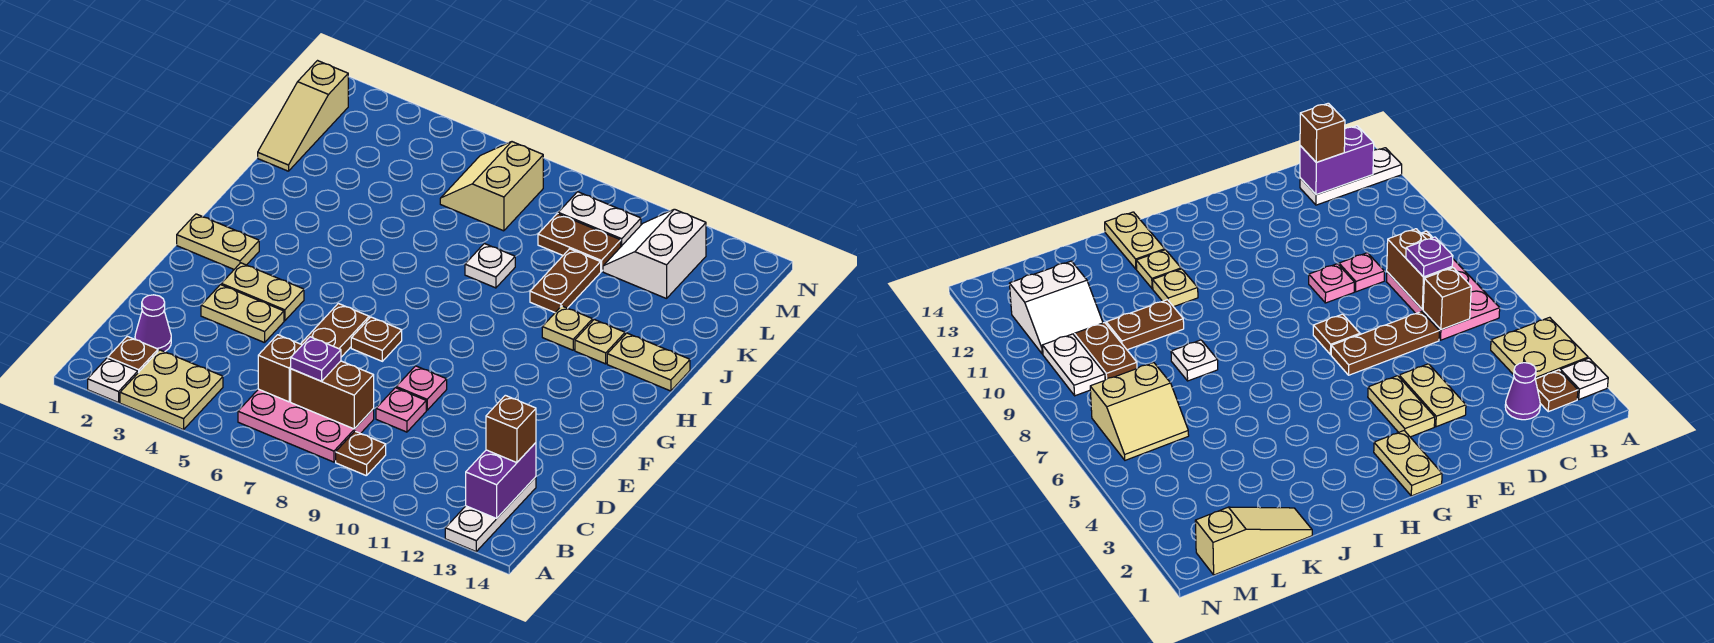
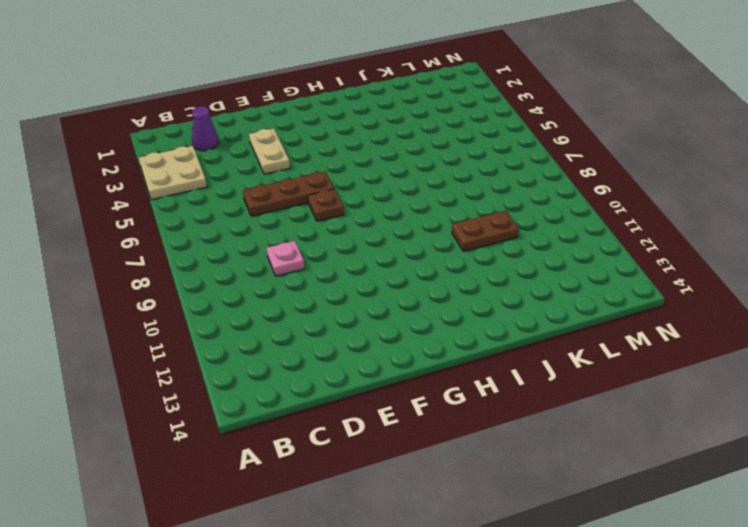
none -> white 1x1 plate [88,358,138,403]
none -> white 1x3 plate [445,477,536,551]
none -> brown 1x1 plate [108,336,158,373]

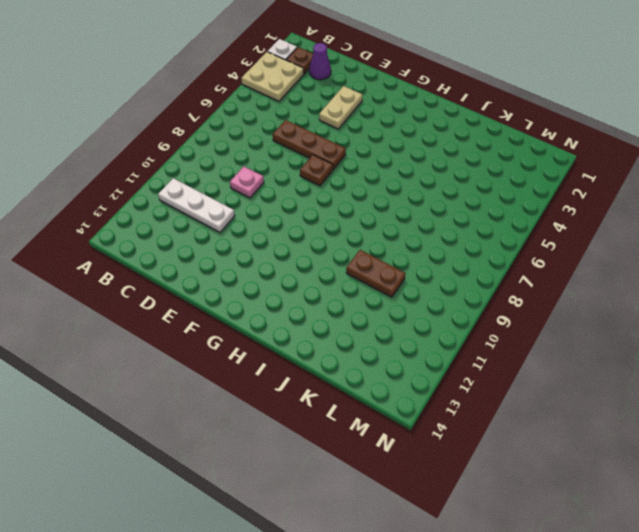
white 1x3 plate [158,178,235,232] -> white 1x3 plate moved to [445,477,536,551]
none -> pink 2x3 plate [238,389,374,462]
none -> brown 1x1 plate [336,431,386,476]
none -> pink 1x1 plate [396,366,447,410]

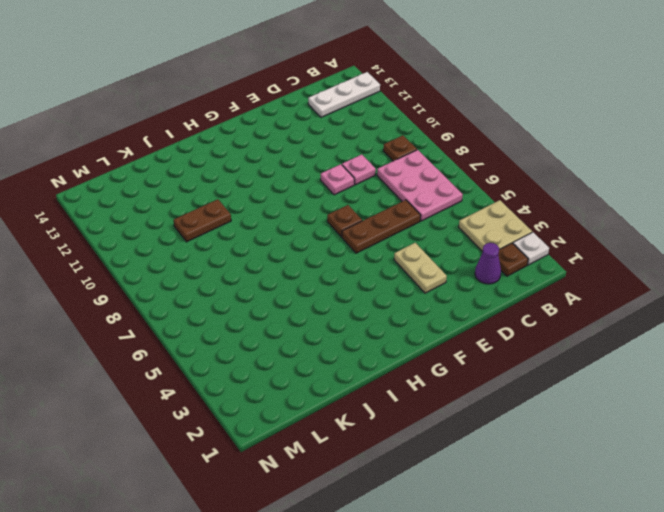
none -> tan 1x2 plate [221,263,304,321]
none -> tan 1x2 plate [177,214,259,269]
none -> tan 1x1 plate [542,306,593,350]

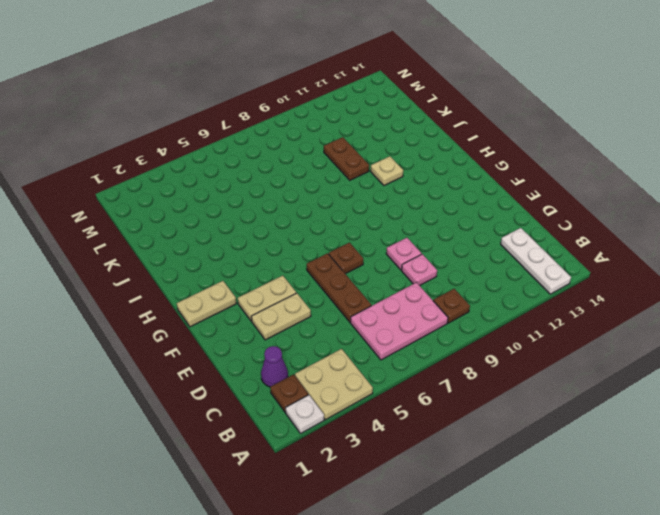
none -> tan 1x1 plate [575,320,625,364]
none -> tan 1x2 plate [607,333,690,391]
none -> white 1x1 plate [465,244,515,288]

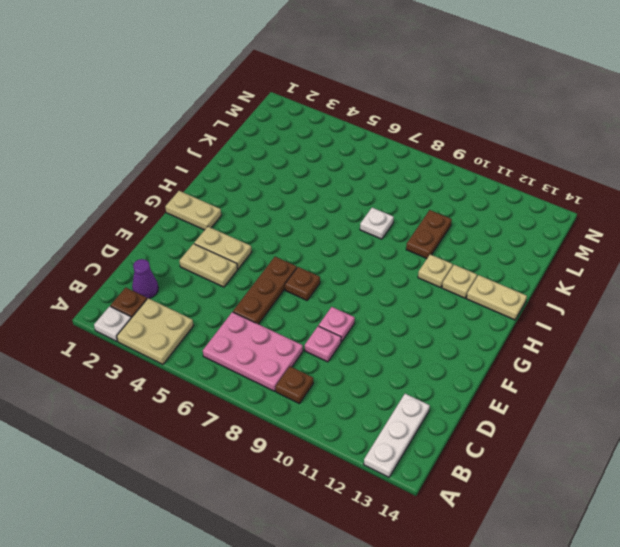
none -> tan 1x3 slope [258,61,348,171]
none -> tan 2x2 slope [440,142,543,231]
none -> brown 1x2 plate [538,214,621,271]

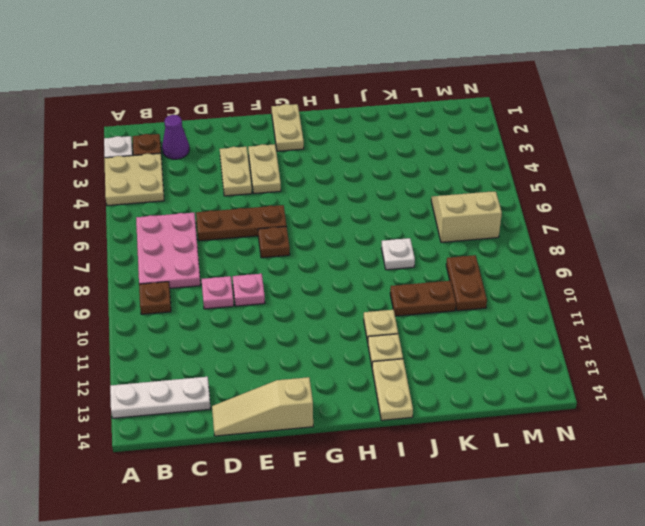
tan 1x3 slope [212,377,313,436] -> tan 1x3 slope moved to [258,61,348,171]
none -> white 2x2 slope [603,209,706,299]
none -> white 1x2 plate [558,192,641,246]
none -> purple 1x2 brick [466,443,536,518]

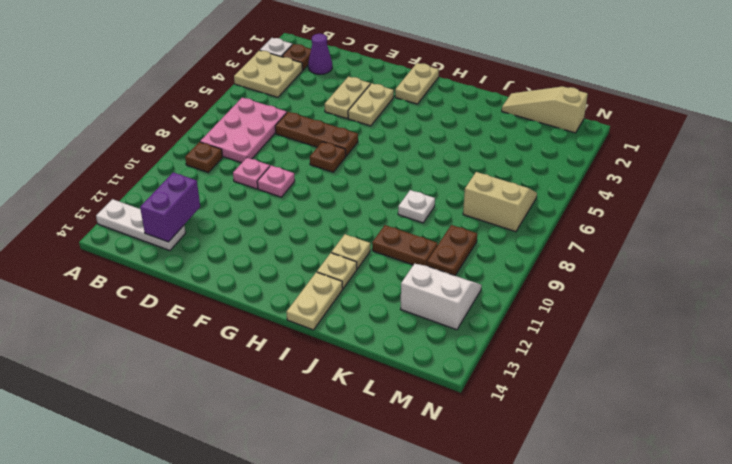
purple 1x2 brick [140,172,200,242] -> purple 1x2 brick turned to [466,443,536,518]
none -> white 1x2 plate [558,192,641,246]
none -> brown 1x1 brick [258,335,302,402]
none -> brown 1x2 brick [291,361,374,429]

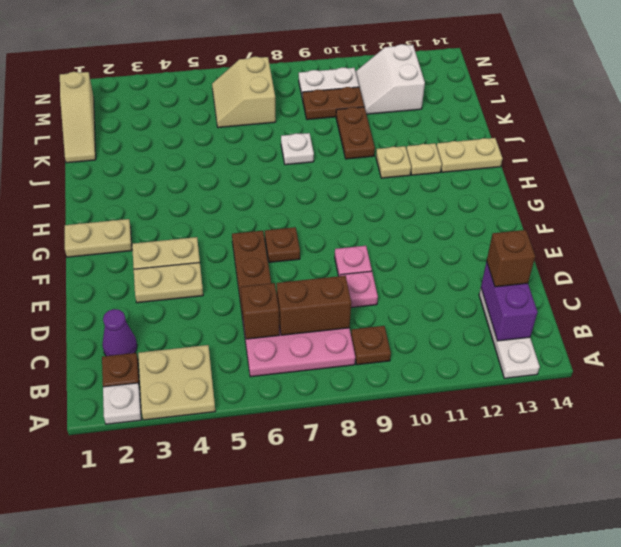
none -> purple 1x1 plate [291,337,341,381]

